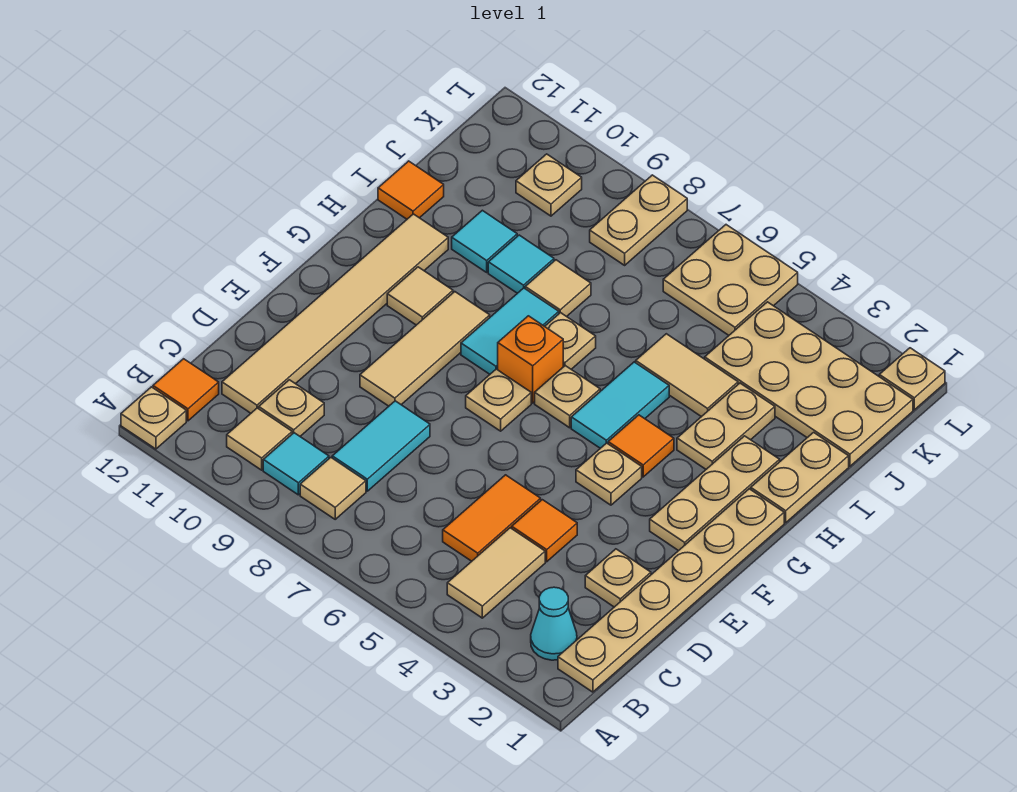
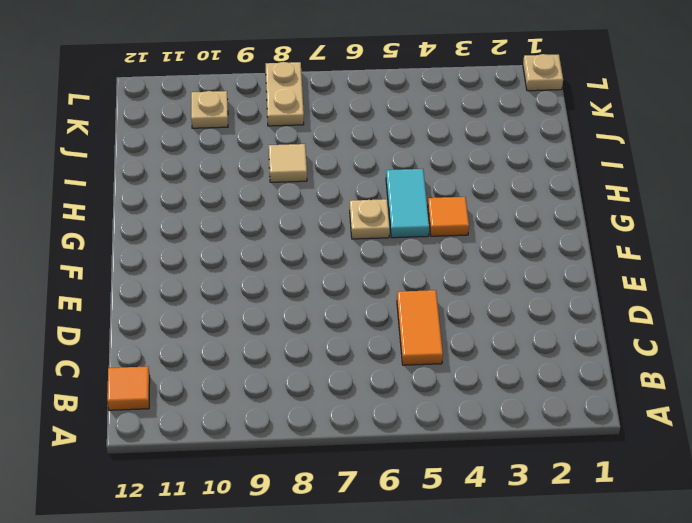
none -> tan 1x1 plate [121,387,186,449]
none -> tan 1x6 plate [558,489,784,692]
none -> cyan 1x1 cone [531,587,577,660]
none -> tan 1x2 tile [447,528,545,618]

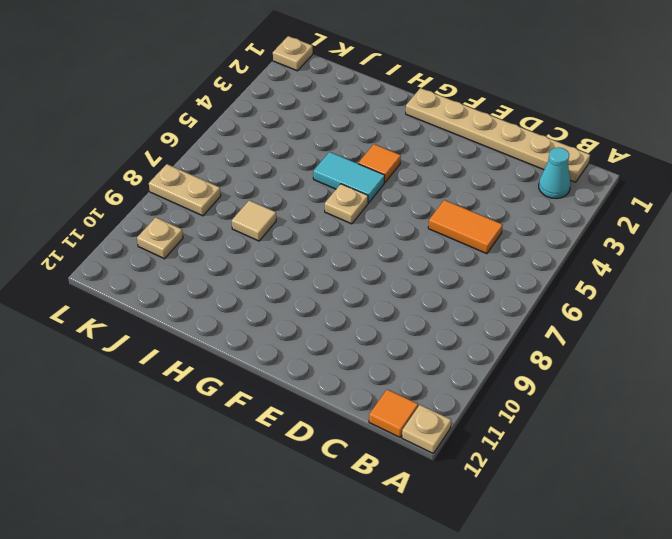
none -> tan 1x2 tile [447,528,545,618]
none -> tan 1x1 tile [300,458,366,519]
none -> cyan 1x1 tile [263,433,329,495]
none -> tan 1x1 tile [227,408,292,470]

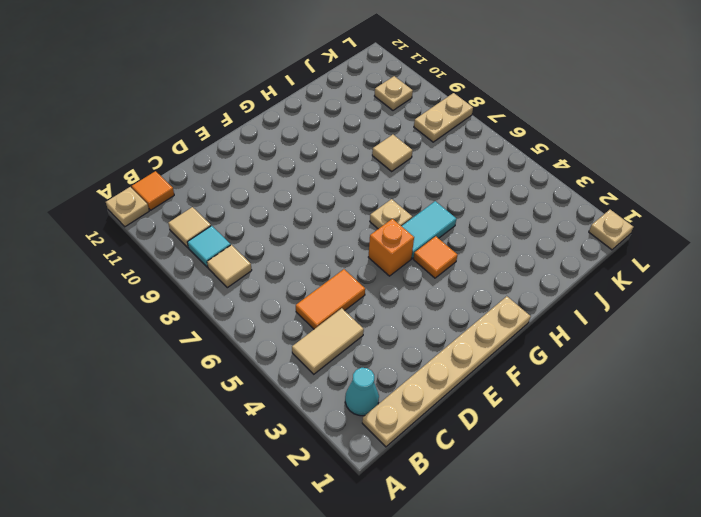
orange 1x1 brick [368,219,414,276] -> orange 1x1 brick moved to [498,316,563,403]
none -> cyan 1x2 tile [332,401,430,491]
none -> tan 1x1 plate [259,380,324,436]
none -> tan 1x6 tile [222,214,448,413]
none -> tan 1x1 plate [585,549,651,607]

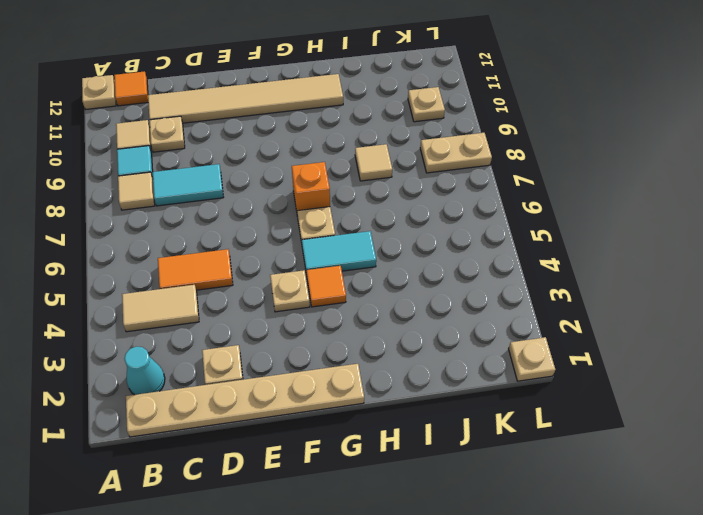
none -> orange 1x1 tile [512,500,577,562]
none -> tan 1x3 tile [360,292,490,406]
none -> tan 1x3 plate [650,436,780,551]
none -> tan 1x1 plate [466,369,531,431]

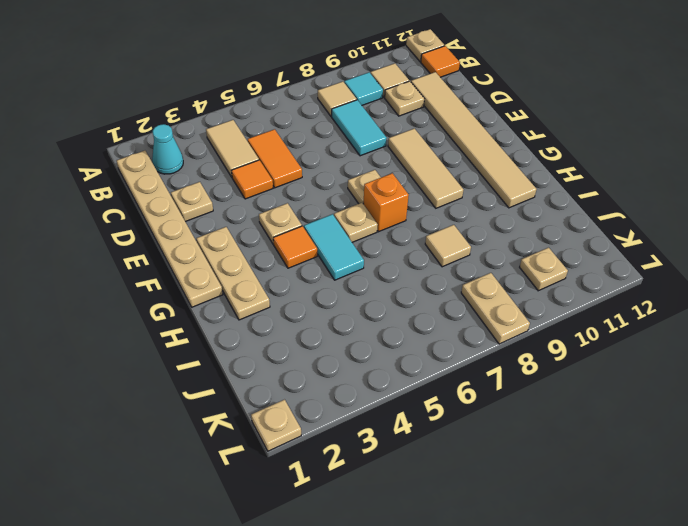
none -> cyan 1x2 tile [461,288,559,374]
none -> tan 1x1 tile [387,267,453,325]
none -> tan 1x2 plate [751,432,849,523]
none -> tan 1x2 plate [677,383,775,469]

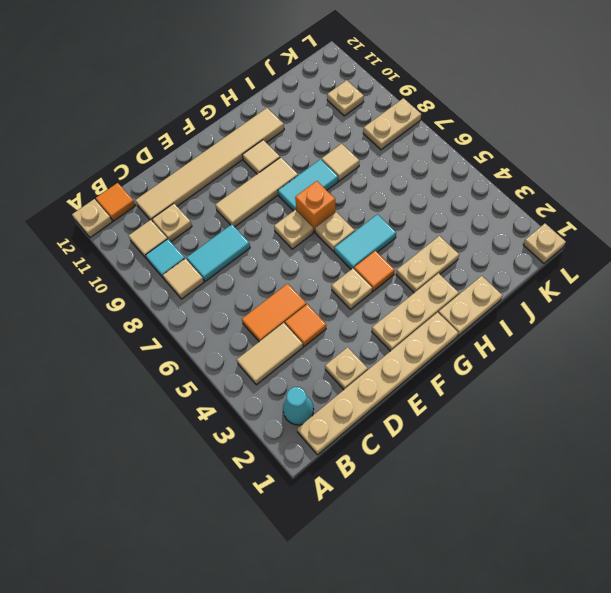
none -> tan 1x1 plate [545,313,596,369]
none -> tan 1x2 tile [636,334,738,417]
none -> cyan 1x1 tile [488,235,554,293]
none -> cyan 1x1 tile [452,210,517,272]

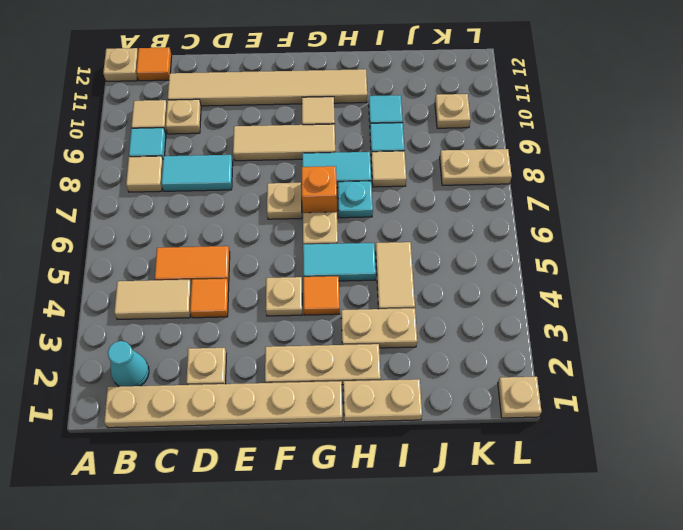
cyan 1x1 plate [338,181,373,218] -> tan 1x1 plate [545,313,596,369]
none -> orange 1x1 tile [378,161,444,219]
none -> tan 2x4 plate [705,302,913,466]
none -> tan 2x2 plate [663,225,798,335]

